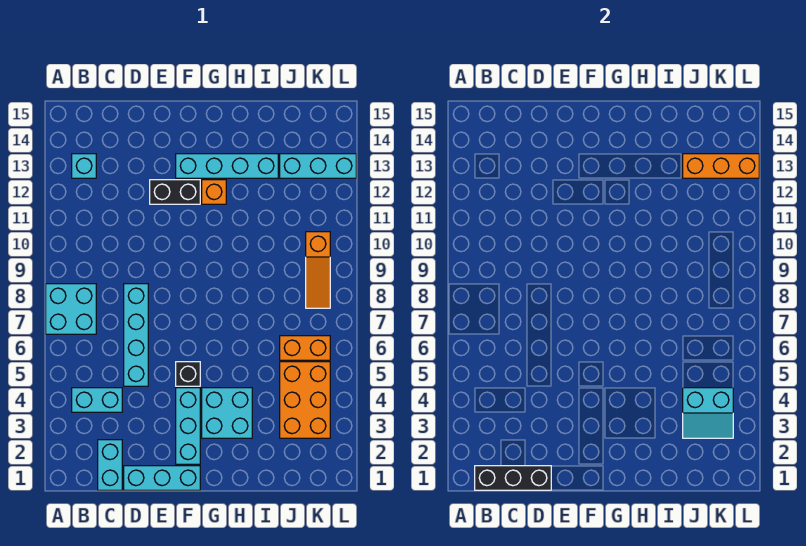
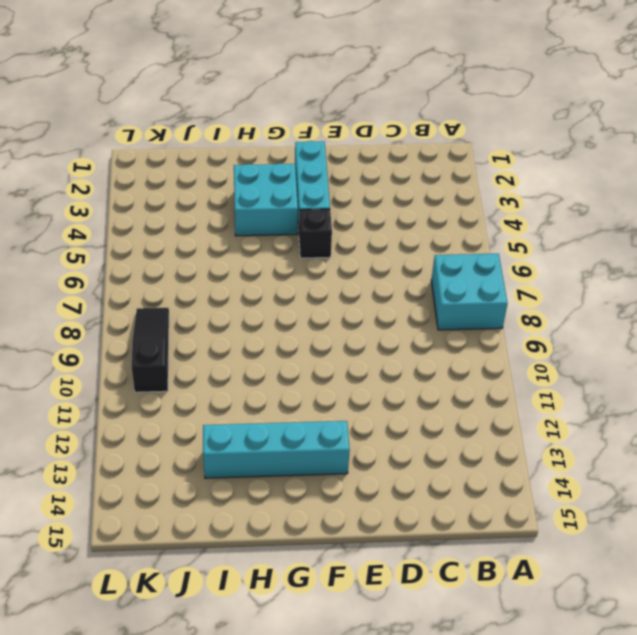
black 1x3 slope [132,308,169,392] -> orange 1x3 slope [306,232,330,308]
none -> cyan 1x2 brick [72,388,122,412]
none -> cyan 1x1 brick [72,154,96,178]
none -> cyan 1x2 brick [98,440,122,490]

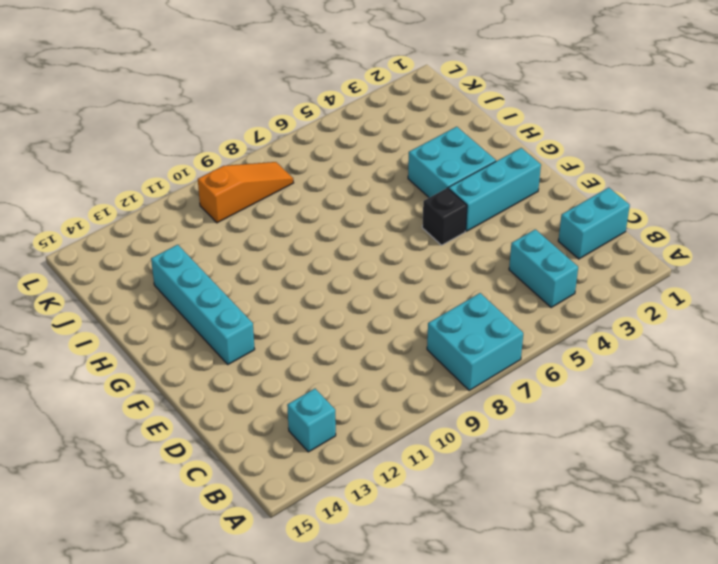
none -> cyan 1x3 brick [124,466,200,490]
none -> cyan 1x4 brick [124,284,148,386]
none -> black 1x2 brick [150,180,200,204]

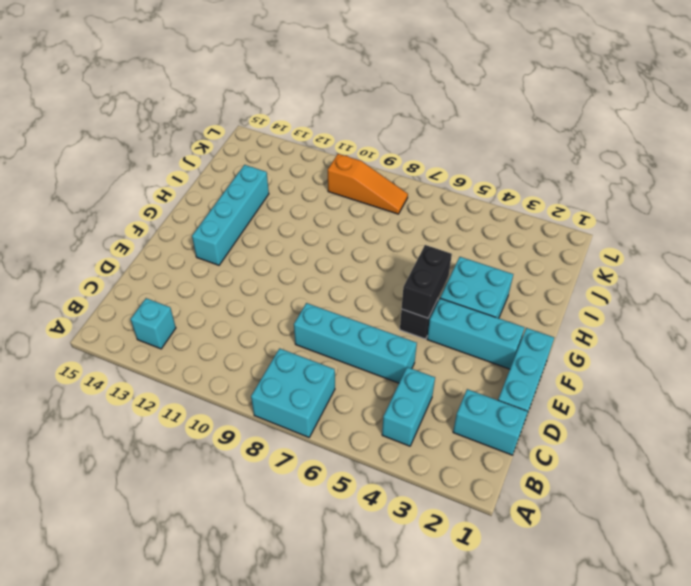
black 1x2 brick [402,245,452,318] -> black 1x2 brick moved to [150,180,200,204]
none -> orange 1x1 brick [202,180,226,204]
none -> orange 2x3 brick [280,362,330,438]
none -> orange 1x2 brick [280,336,330,360]

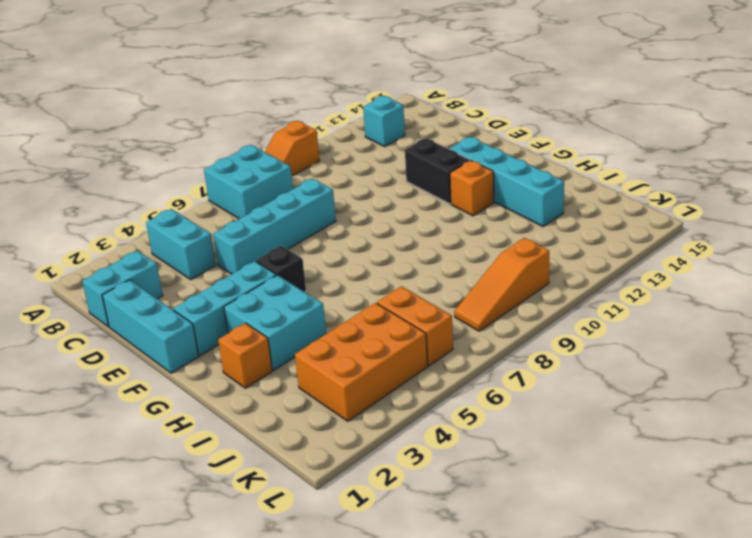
orange 1x2 slope [265,121,320,176] -> none
orange 1x1 brick [218,323,272,388] -> none
none -> cyan 1x3 brick [280,154,356,178]
none -> black 1x3 brick [475,466,551,490]
none -> cyan 2x2 slope [683,388,733,438]

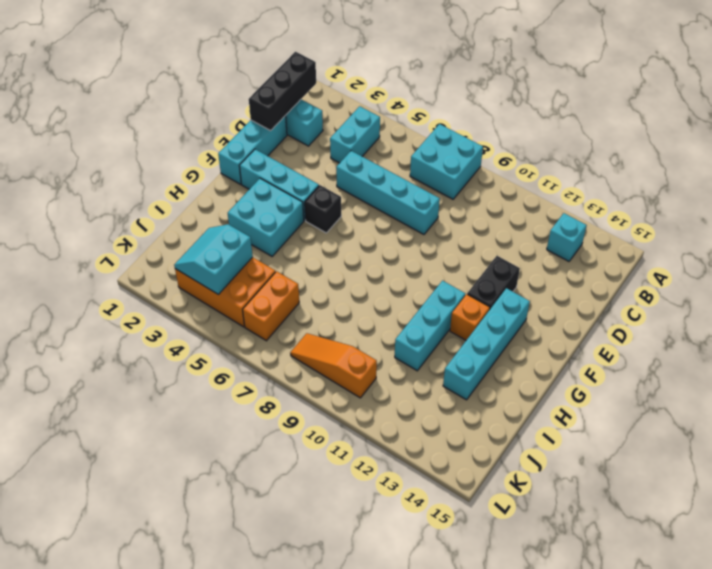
cyan 1x3 brick [395,281,465,371] -> cyan 1x3 brick moved to [280,154,356,178]
none -> orange 1x3 brick [683,154,759,178]

